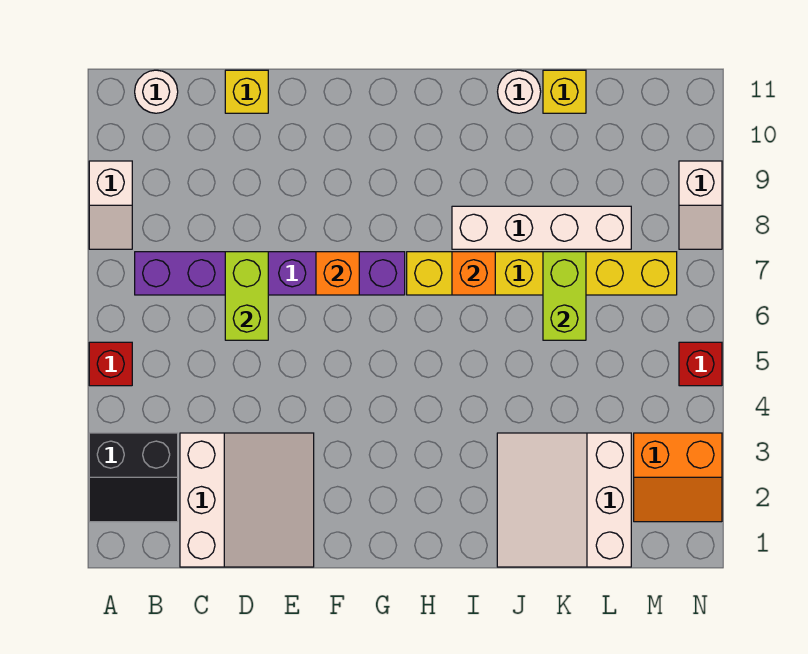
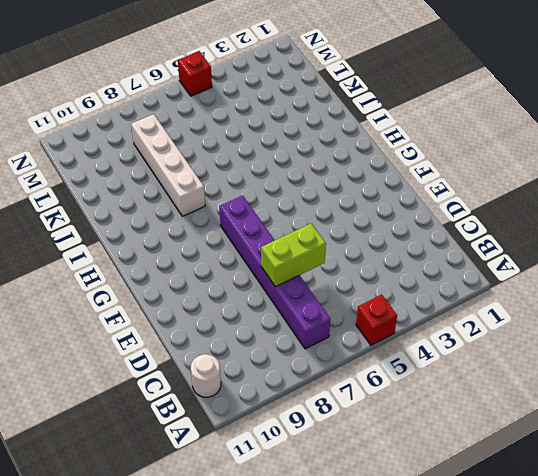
none -> black 2x2 slope [89,433,178,522]
none -> white 1x2 slope [89,161,132,249]
none -> white 3x3 slope [180,433,314,567]

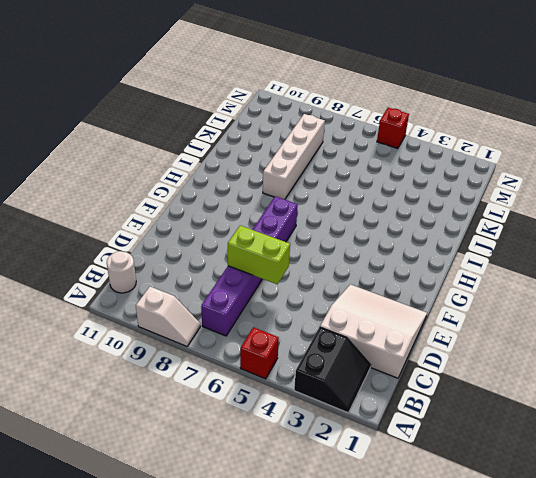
none -> yellow 1x1 brick [225,70,268,113]
none -> yellow 1x6 brick [407,252,677,295]
none -> white 3x3 slope [497,433,631,567]

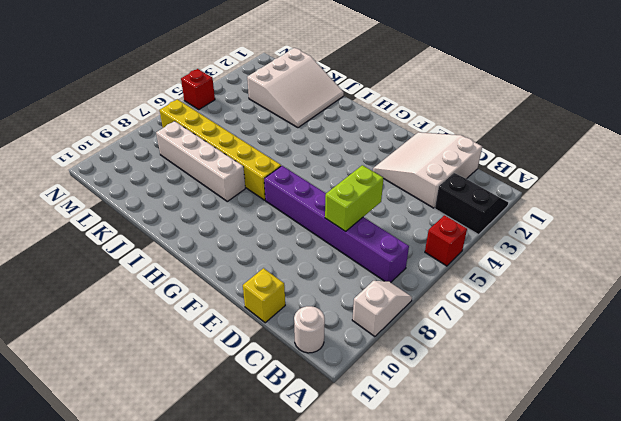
none -> white 1x1 round brick [498,70,541,113]
none -> yellow 1x1 brick [543,70,586,113]
none -> orange 2x2 slope [634,433,722,522]

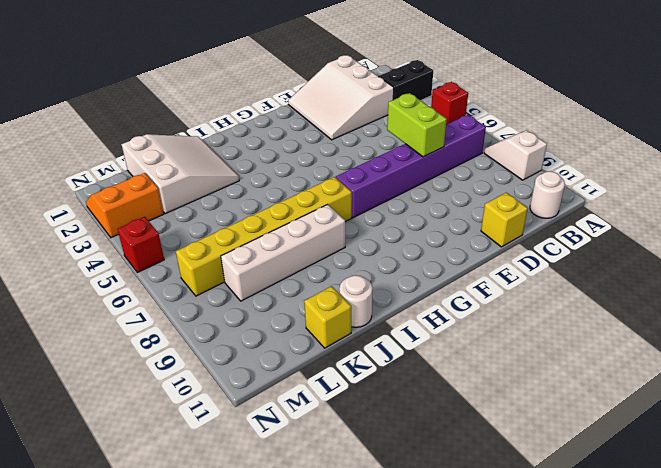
none -> white 1x2 slope [679,161,722,249]
none -> orange 1x1 brick [316,252,359,295]
none -> orange 1x1 brick [452,252,495,295]

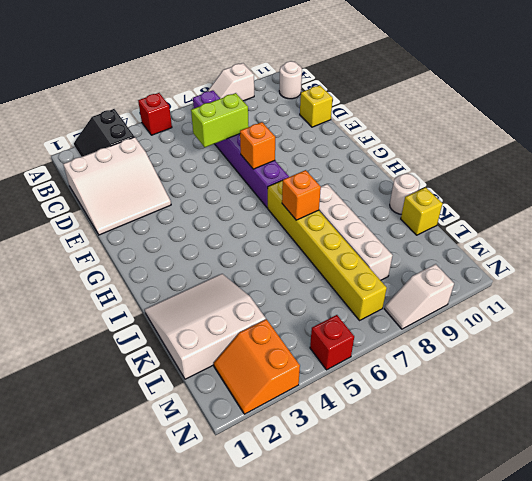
none -> lime 1x2 brick [543,252,586,340]

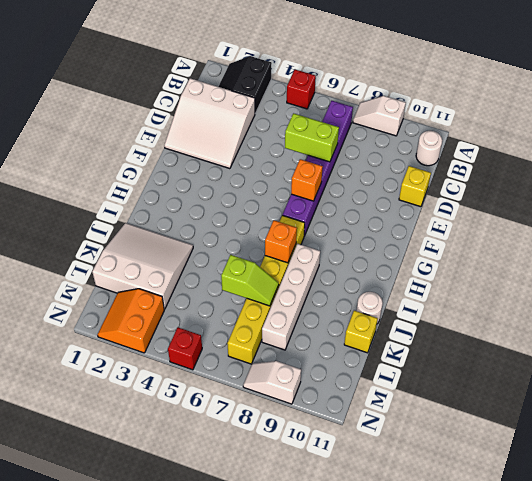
lime 1x2 slope [221,255,279,306] -> lime 1x2 brick [543,252,586,340]

